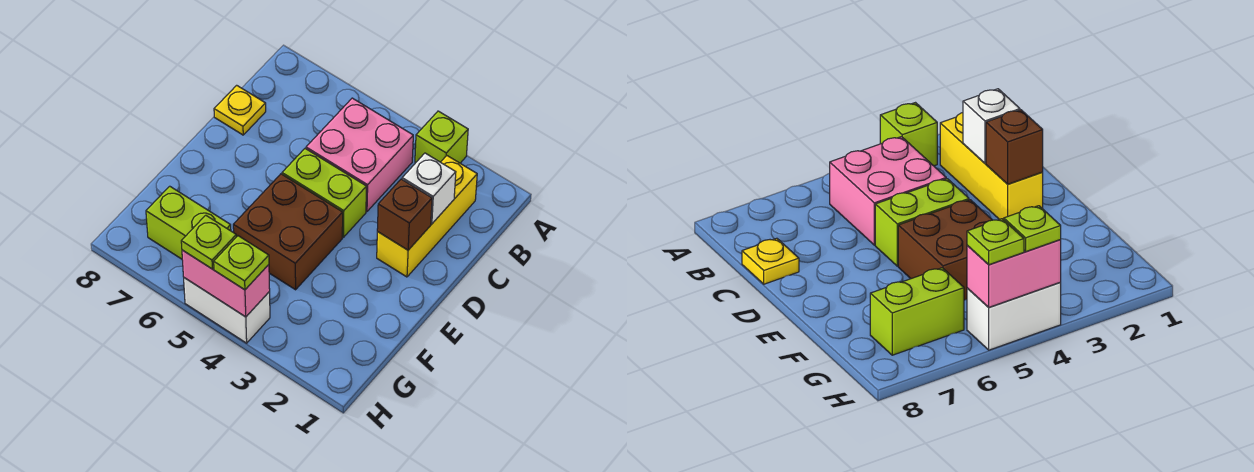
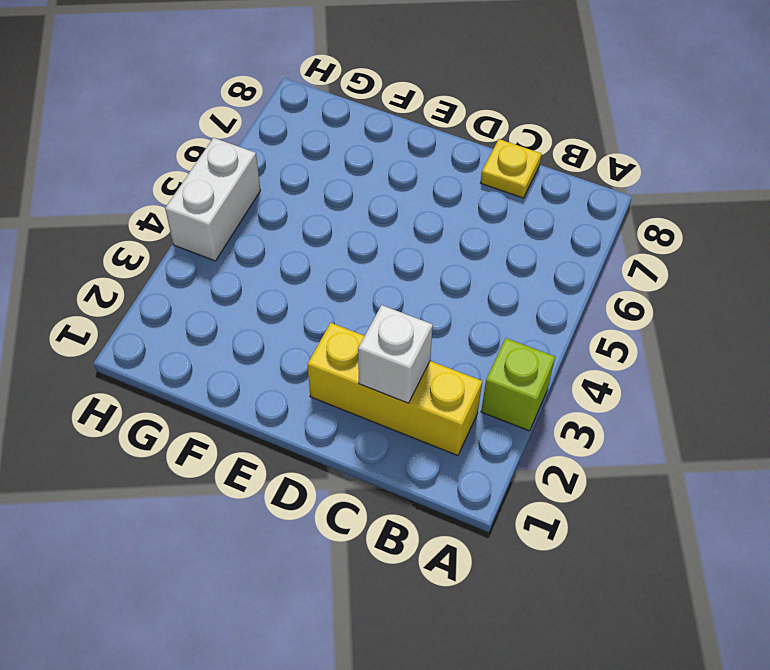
none -> pink 2x2 brick [306,98,413,212]
none -> lime 1x2 brick [282,149,367,237]
none -> brown 2x2 brick [233,174,343,290]

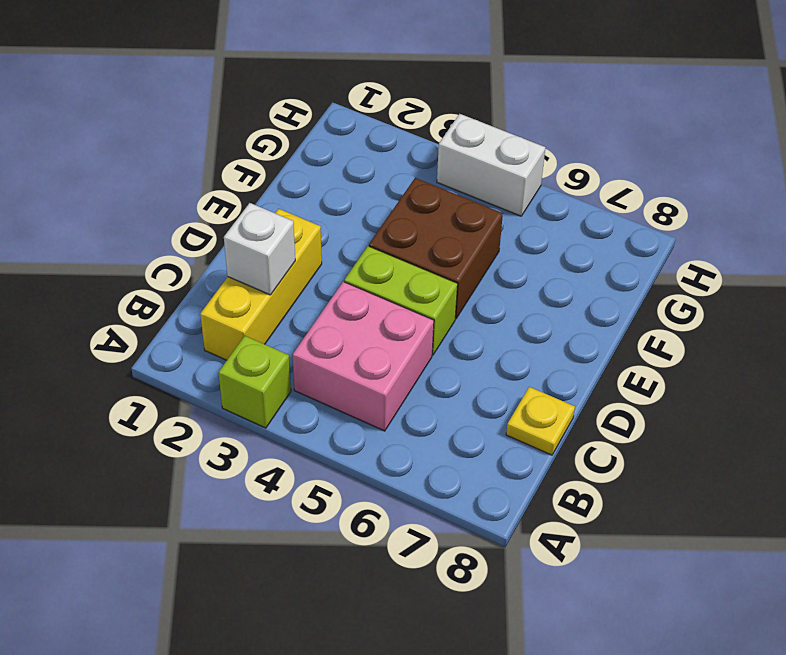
none -> lime 1x2 brick [146,186,231,259]
none -> brown 1x1 brick [377,179,432,250]
none -> pink 1x2 brick [182,250,270,317]

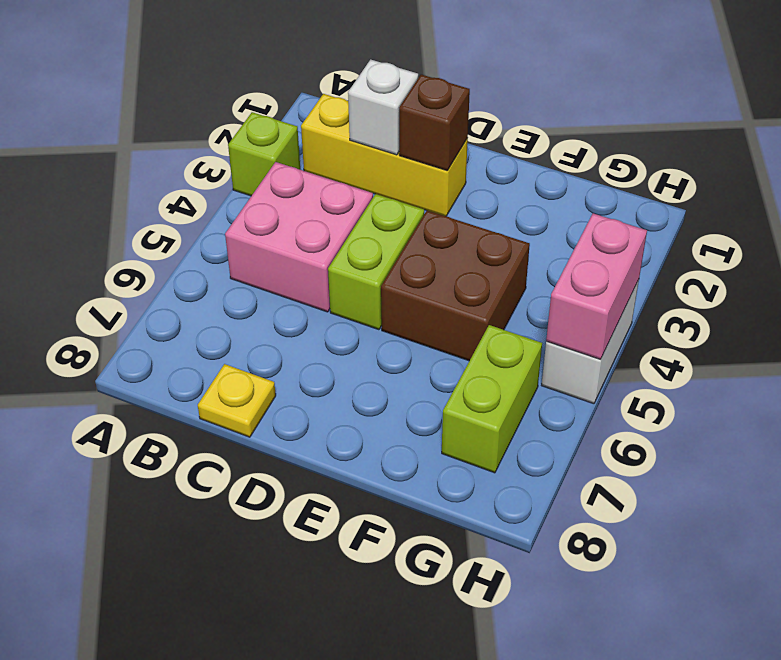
none -> lime 1x1 plate [214,236,269,290]
none -> lime 1x1 plate [181,215,236,269]

